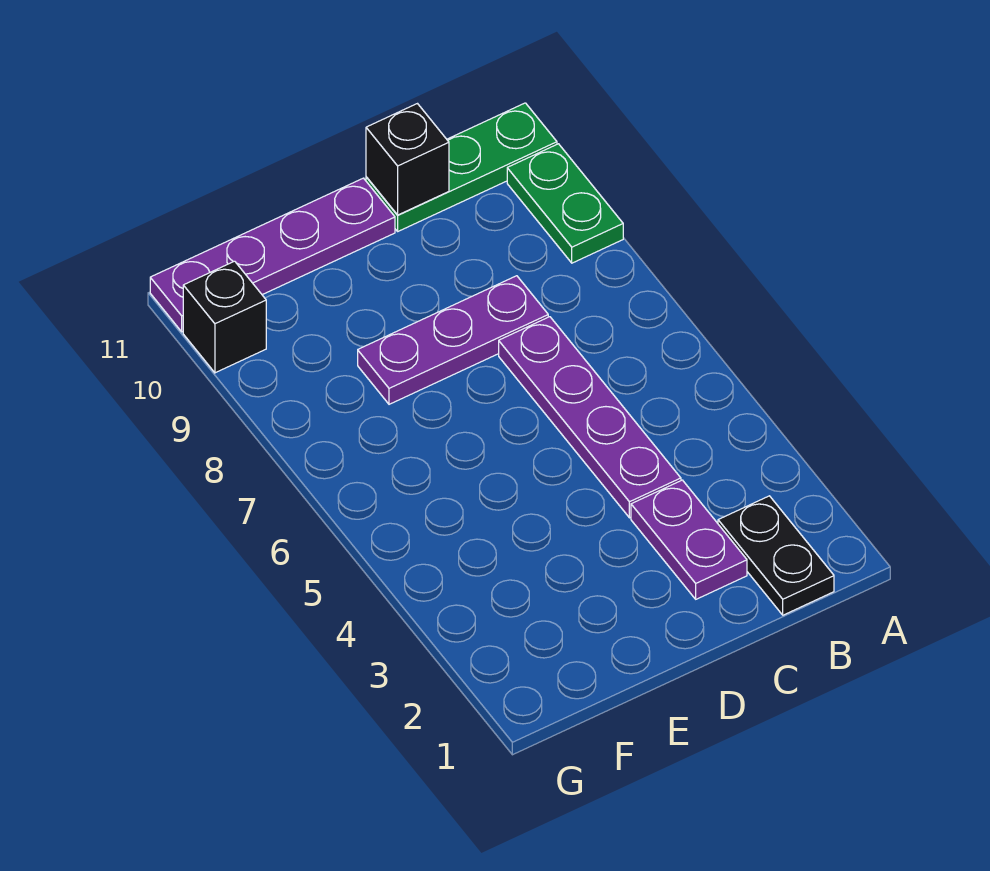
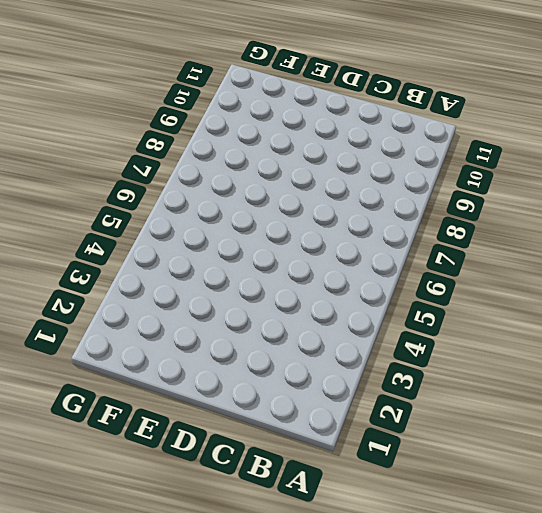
none -> green 1x2 plate [507,144,623,263]
none -> green 1x3 plate [366,103,557,231]

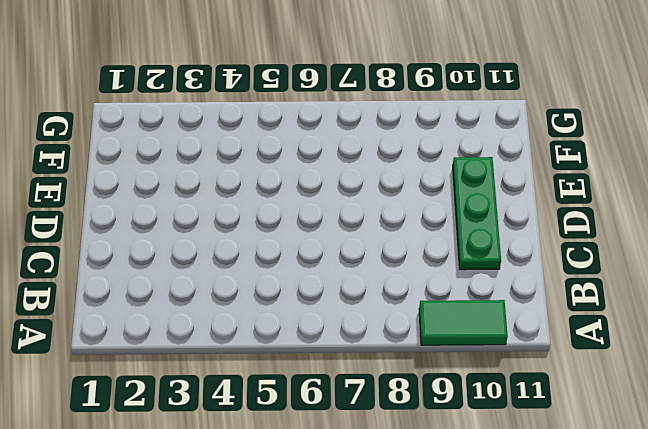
green 1x2 tile [419,300,508,345] -> green 1x2 plate [507,144,623,263]
green 1x3 plate [453,157,501,270] -> green 1x3 plate moved to [366,103,557,231]
none -> black 1x2 plate [718,496,834,615]
none -> purple 1x2 plate [631,480,747,599]

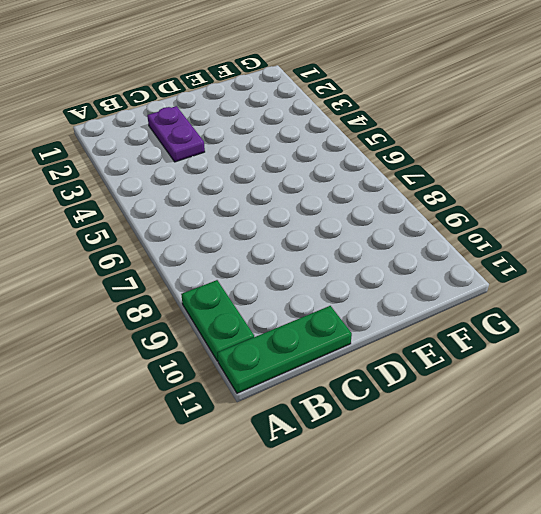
none -> black 1x2 plate [718,496,834,615]
none -> purple 1x4 plate [499,317,681,518]

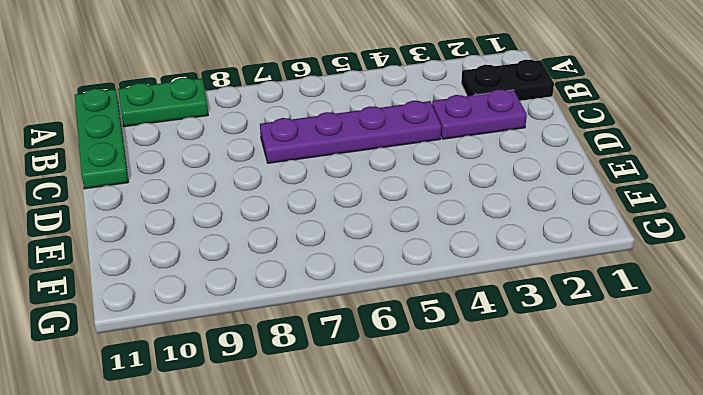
none -> purple 1x3 plate [358,276,548,404]
none -> purple 1x4 plate [150,178,395,332]

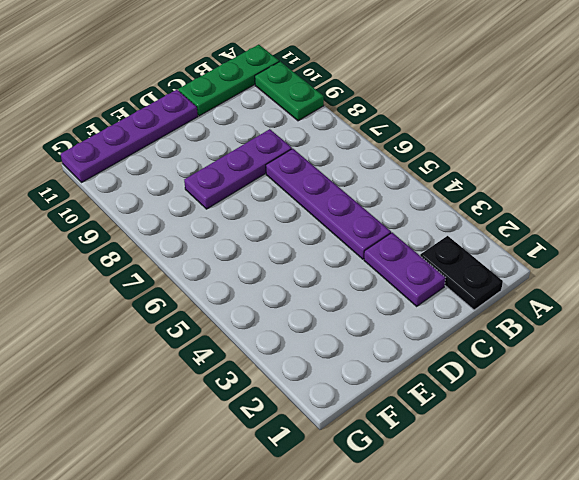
none -> black 1x1 brick [183,261,266,373]
none -> black 1x1 brick [366,104,449,215]

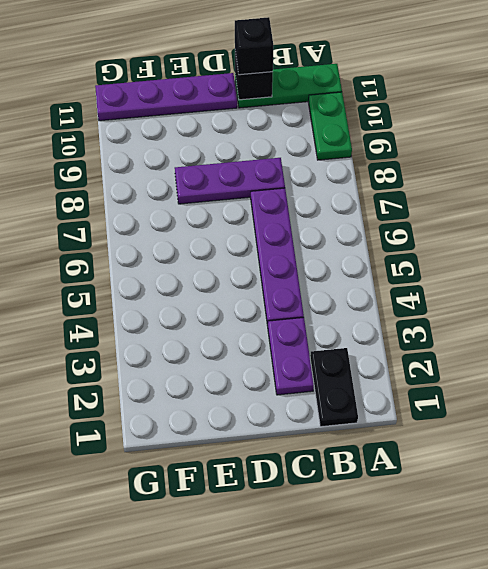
black 1x1 brick [235,17,274,75] -> black 1x1 brick moved to [183,261,266,373]

